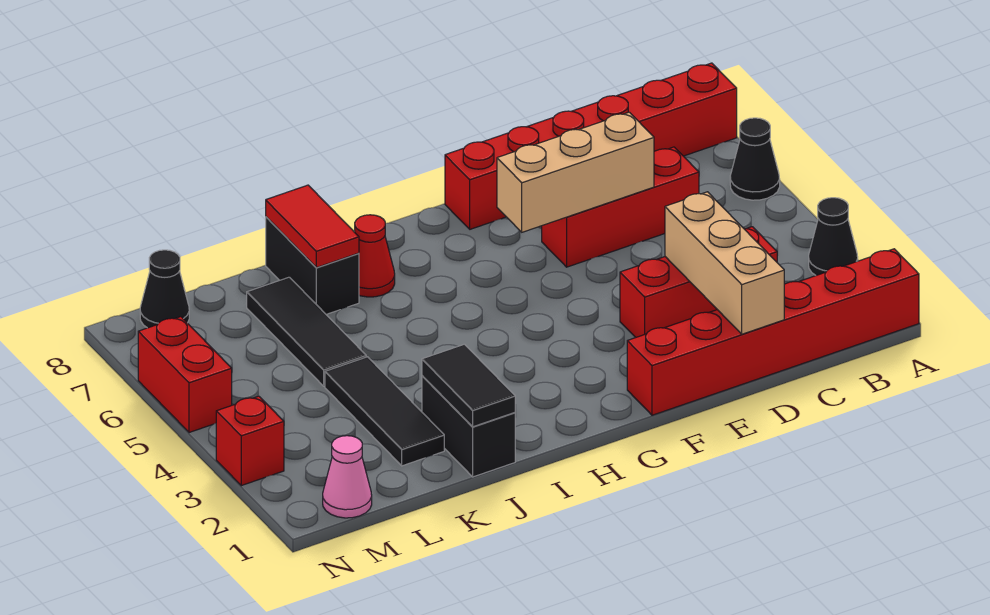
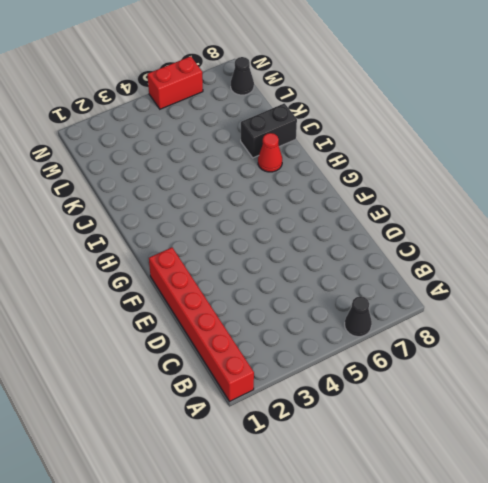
none -> black 1x1 cone [809,198,858,275]
none -> red 1x6 brick [445,63,737,229]
none -> red 1x3 brick [620,227,777,337]

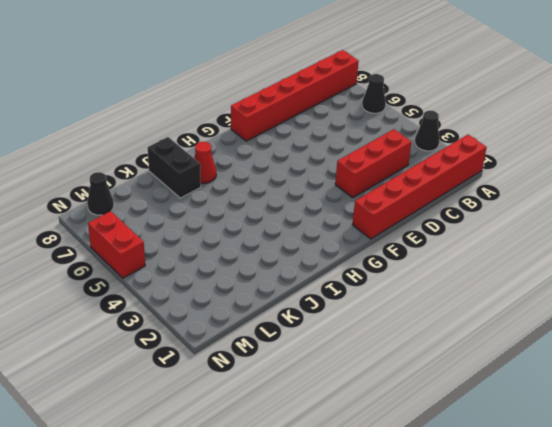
none -> red 1x3 brick [542,147,699,267]
none -> black 1x2 brick [422,376,515,477]
none -> black 1x3 tile [325,357,444,466]

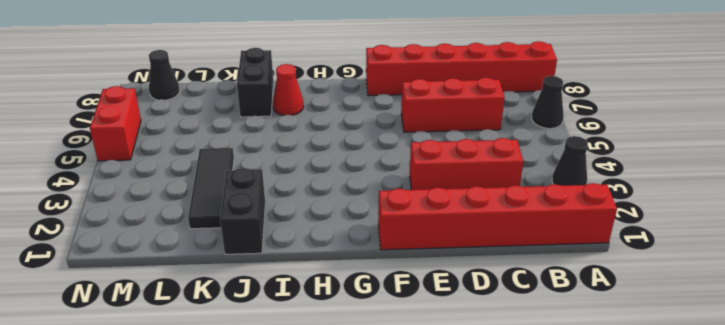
none -> black 1x3 tile [247,277,366,386]
none -> pink 1x1 cone [323,436,372,518]
none -> red 1x1 brick [216,396,284,486]

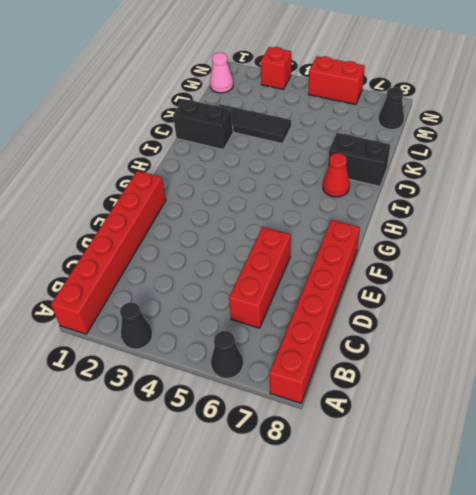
none -> red 1x3 brick [620,227,777,337]
none -> black 1x3 tile [247,277,366,386]
none -> tan 1x3 brick [665,192,784,334]

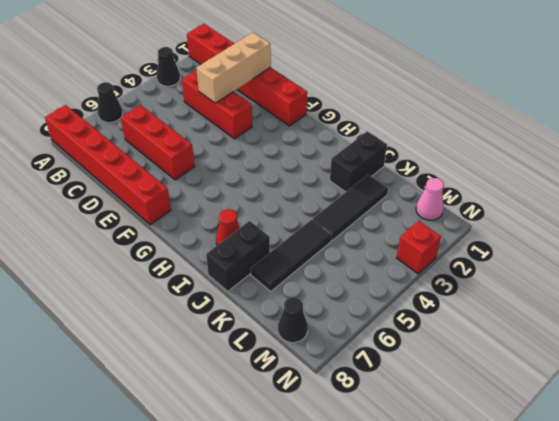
none -> red 1x2 brick [138,317,232,433]
none -> tan 1x3 brick [497,112,654,232]
none -> black 1x2 tile [422,344,515,427]

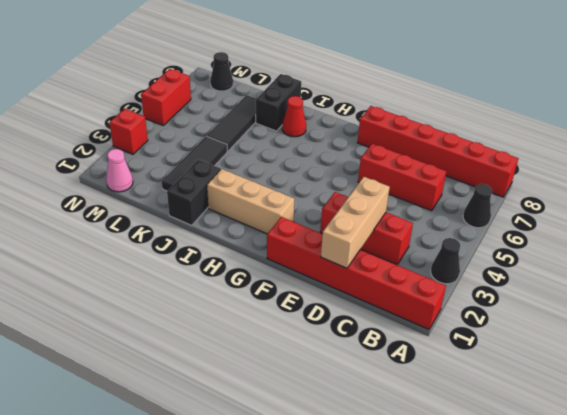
tan 1x3 brick [207,169,294,234] -> tan 1x3 brick moved to [497,112,654,232]
none -> black 1x2 tile [422,344,515,427]
none -> red 1x2 tile [266,185,359,268]

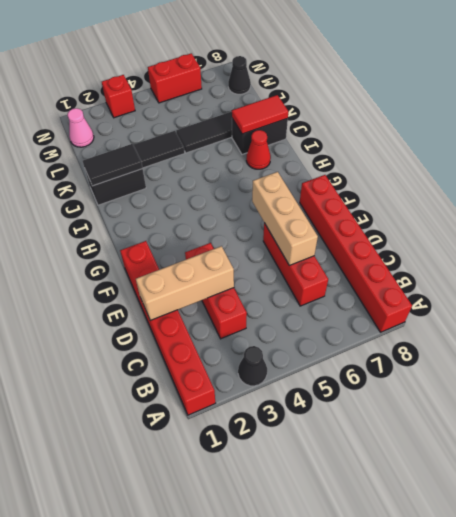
none -> black 1x1 cone [730,118,780,200]

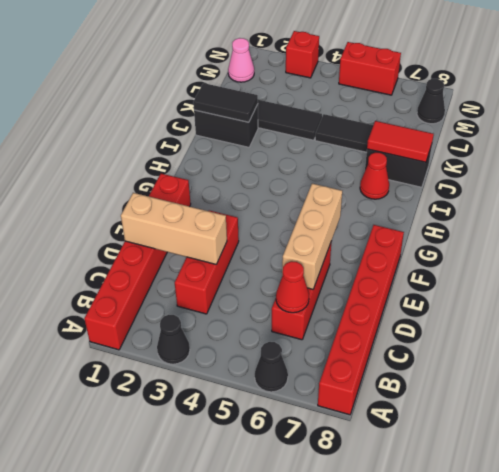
red 1x1 cone [276,261,309,313] -> none

